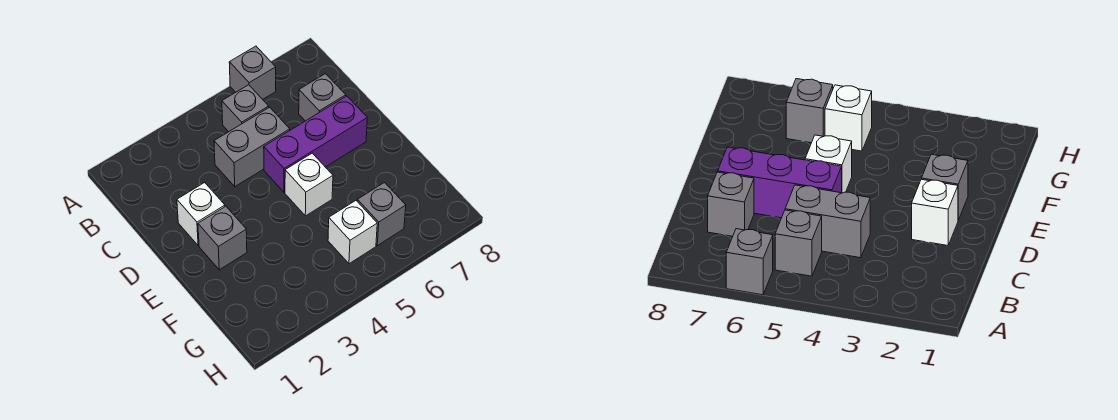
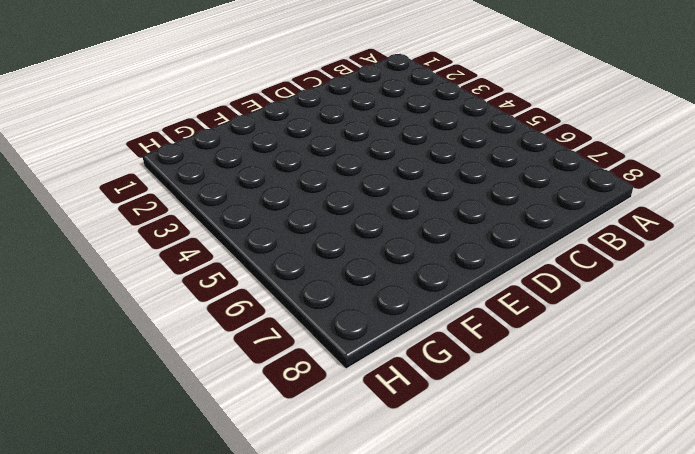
none -> grey 1x1 brick [229,46,276,99]
none -> grey 1x1 brick [222,85,269,132]

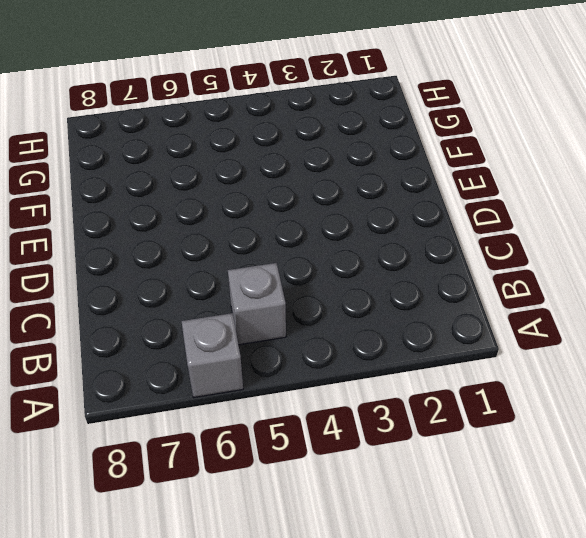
none -> grey 1x2 brick [214,107,290,187]
none -> grey 1x1 brick [299,74,346,121]

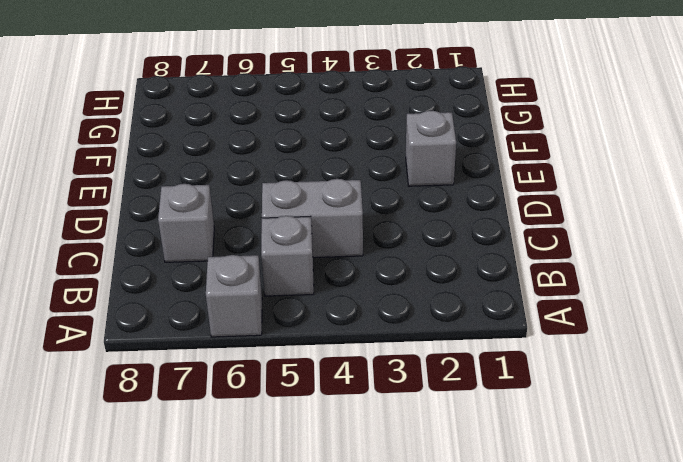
none -> white 1x1 brick [177,183,225,246]
none -> purple 1x3 brick [264,96,367,192]

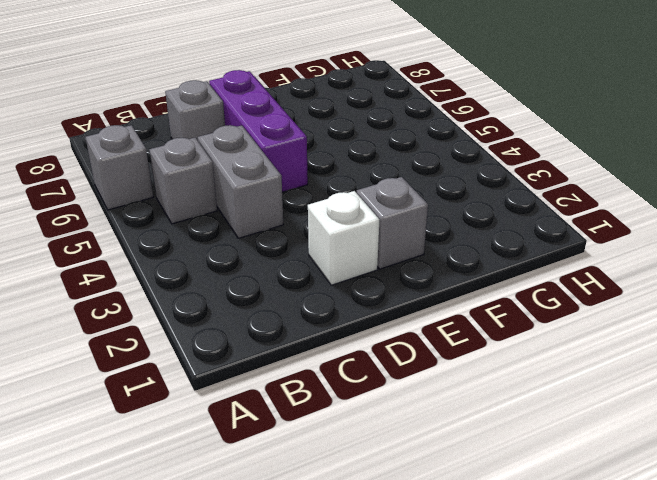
none -> white 1x1 brick [285,153,333,216]
none -> white 1x1 brick [328,201,377,264]

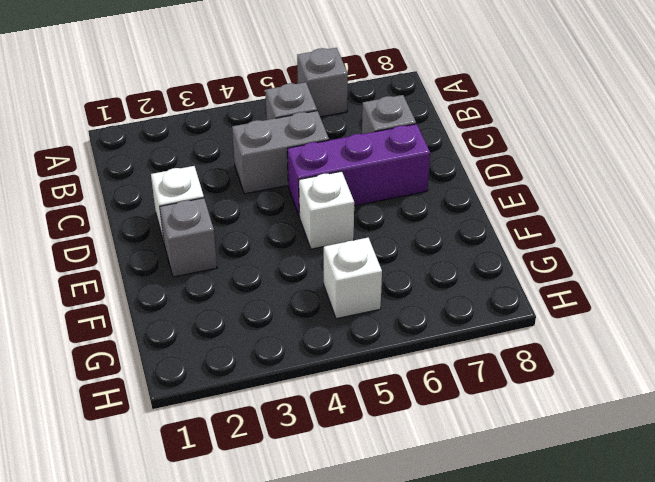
none -> grey 1x1 brick [357,183,406,246]

